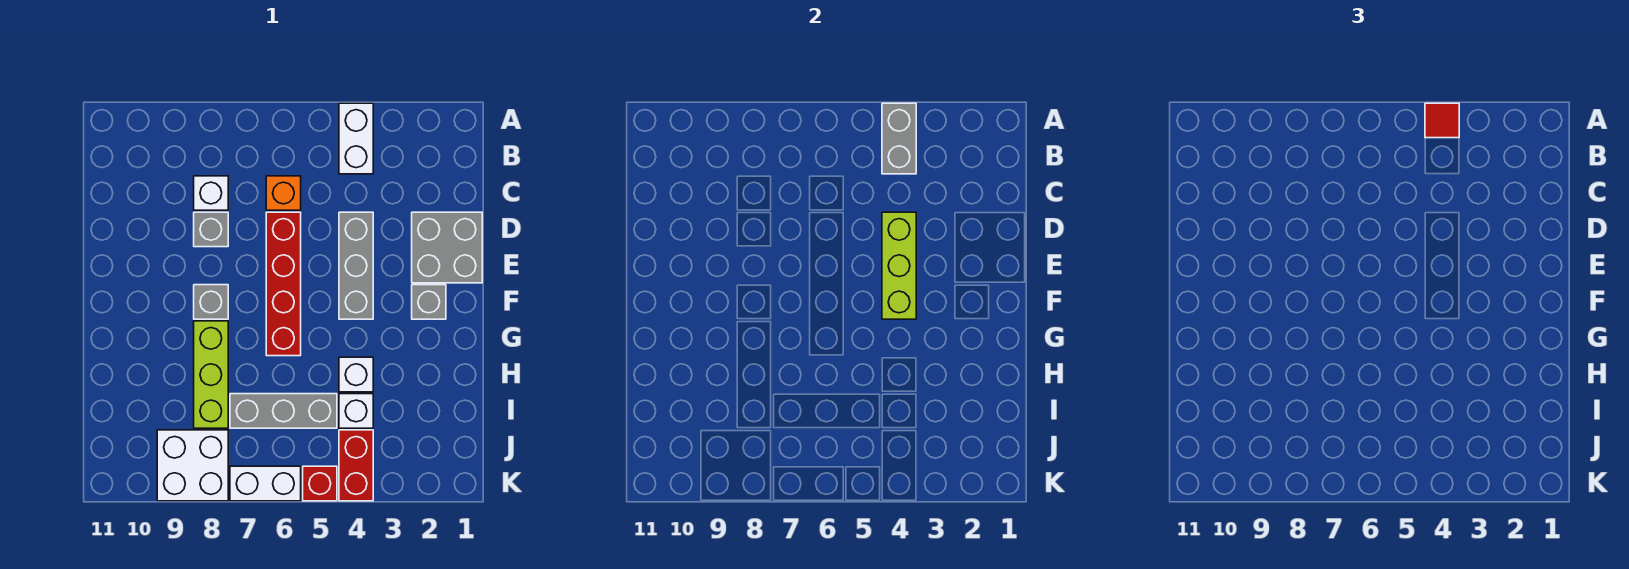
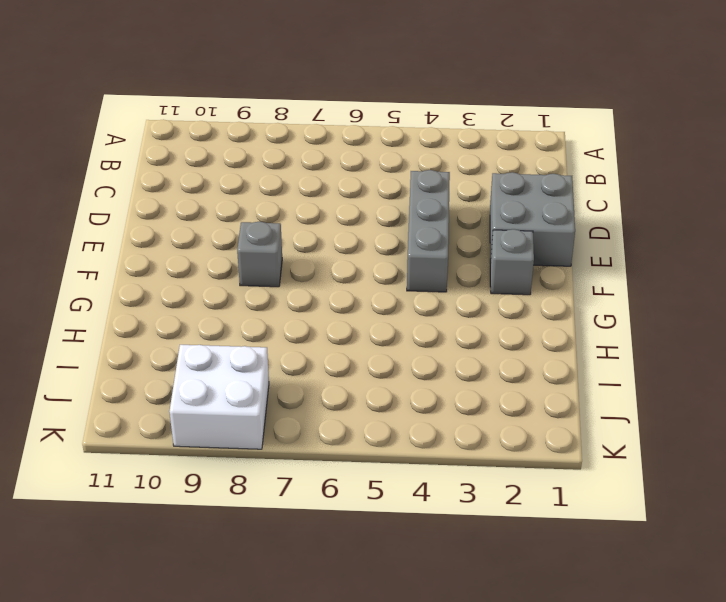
none -> white 1x2 brick [339,103,373,174]
none -> orange 1x1 brick [266,176,301,210]
none -> white 1x1 brick [194,176,228,210]

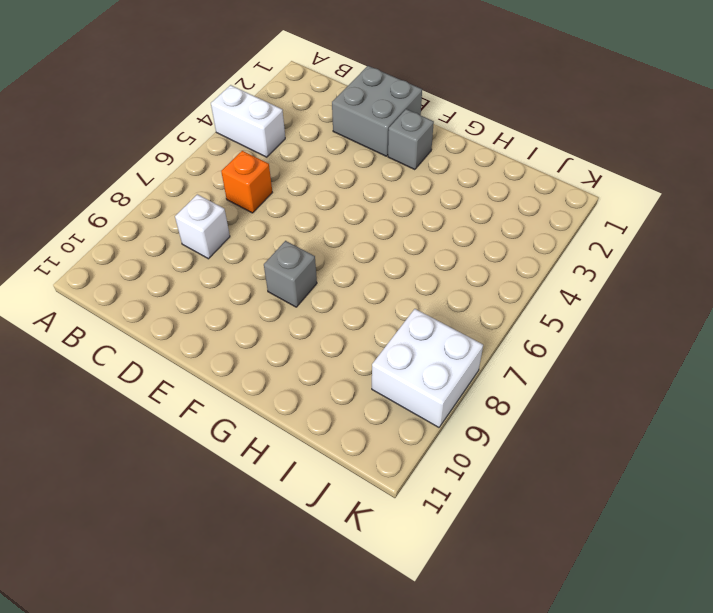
none -> grey 1x3 brick [339,212,373,319]
none -> red 1x4 brick [266,212,301,356]
none -> grey 1x1 brick [194,212,228,247]

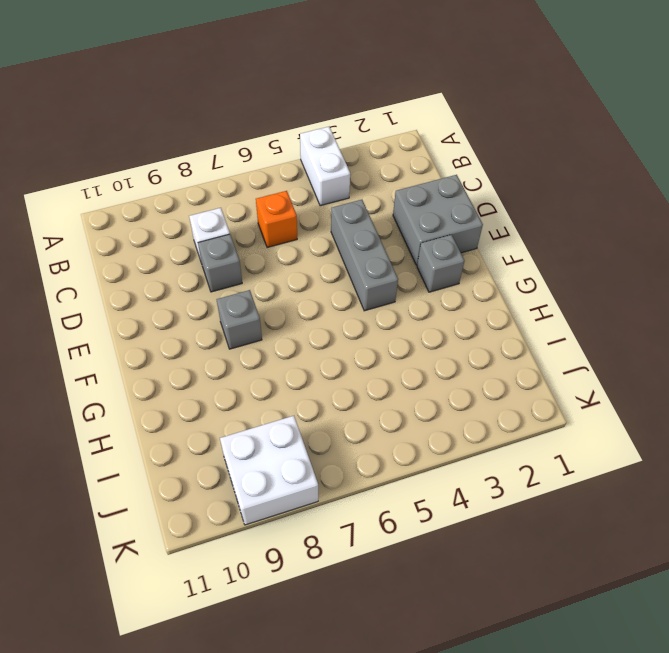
none -> red 1x4 brick [266,212,301,356]
none -> lime 1x3 brick [194,321,228,428]
none -> white 1x1 brick [339,357,373,392]

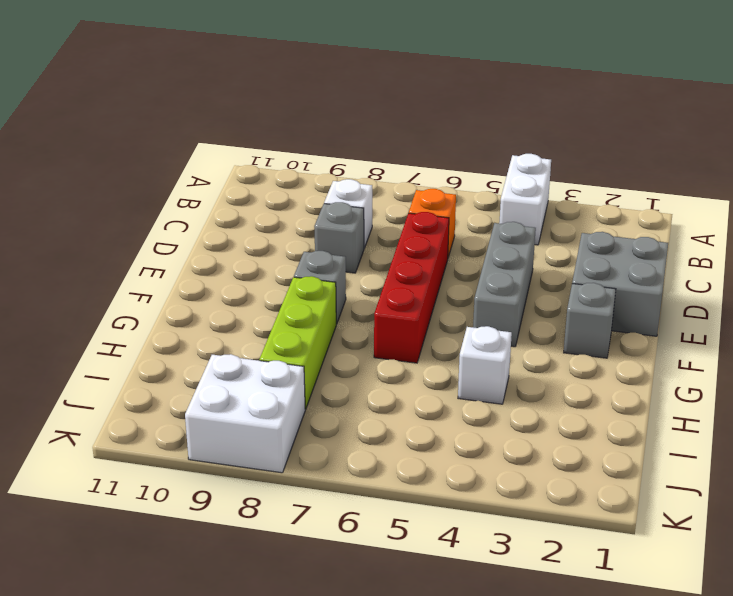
none -> white 1x1 brick [339,394,373,428]
none -> grey 1x3 brick [230,394,337,428]
none -> red 1x2 brick [339,430,373,501]

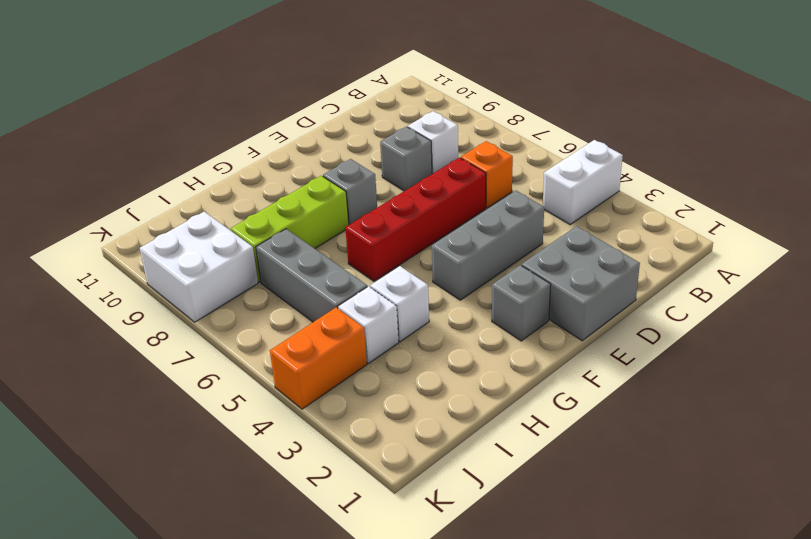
orange 1x2 brick [270,307,367,409] -> red 1x2 brick [339,430,373,501]
none -> red 1x1 brick [303,466,337,501]
none -> white 1x2 brick [230,466,301,501]
none -> grey 1x2 brick [882,103,916,174]

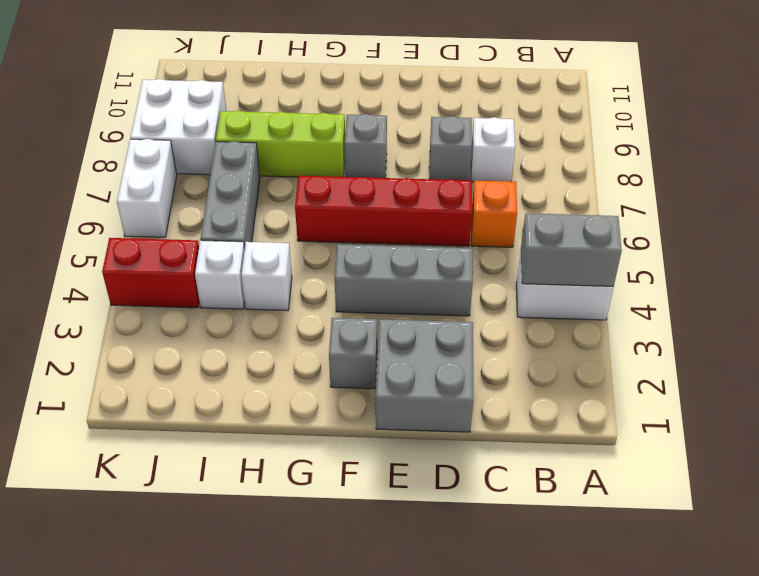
none -> red 1x1 brick [303,466,337,501]
none -> lime 1x3 brick [882,212,916,319]
none -> red 1x1 tile [1425,103,1459,138]

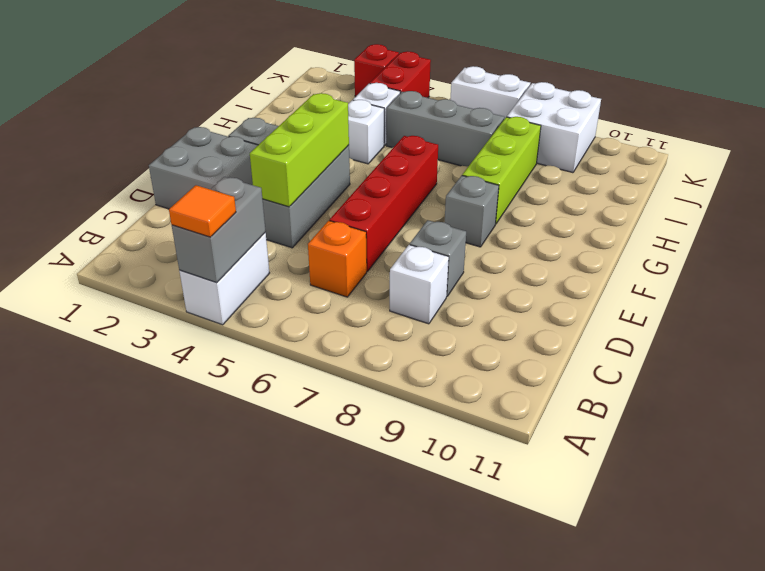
orange 1x1 tile [169,185,236,237] -> red 1x1 tile [1425,103,1459,138]
red 1x1 brick [354,44,399,97] -> red 1x1 brick moved to [303,466,337,501]

